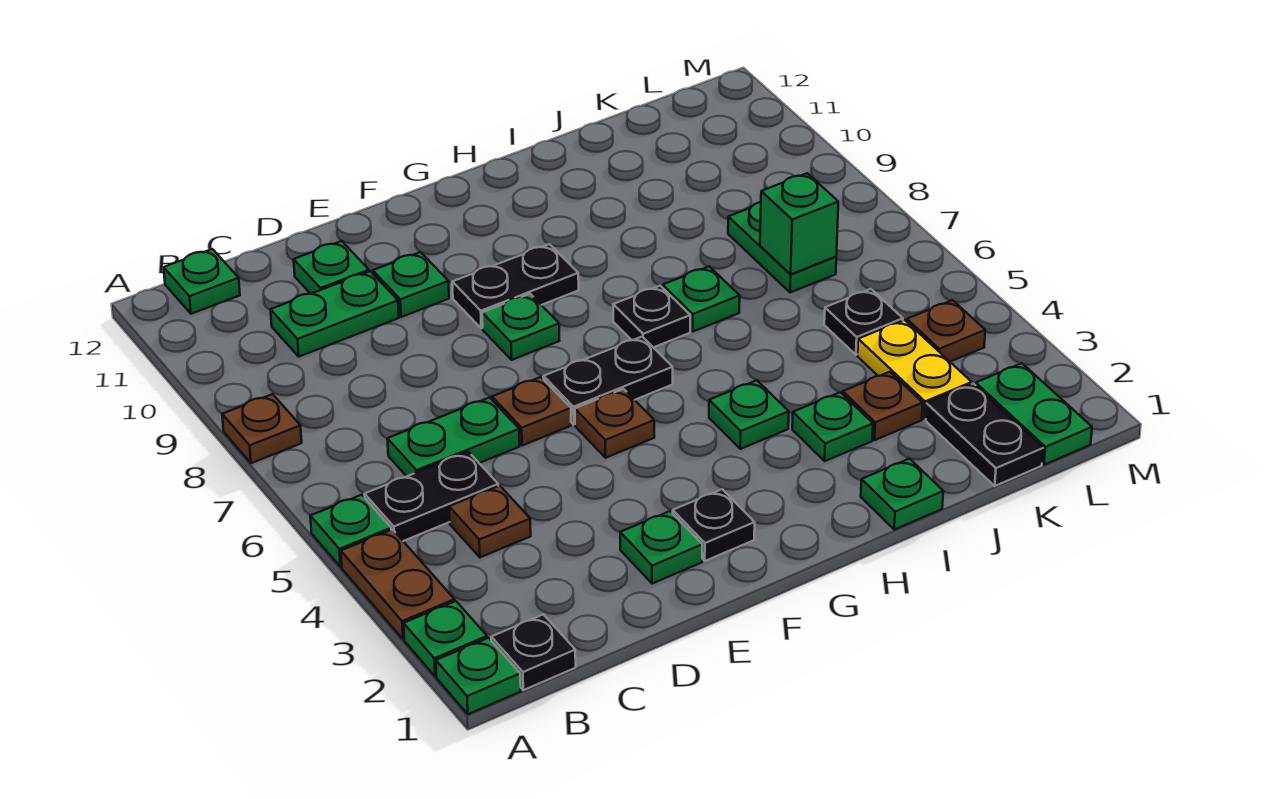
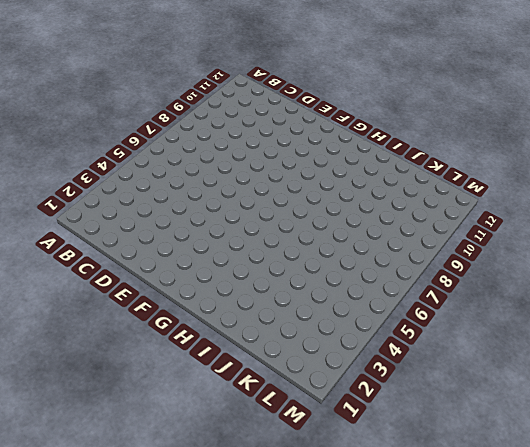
none -> green 1x1 plate [436,638,521,714]
none -> green 1x1 plate [404,601,487,676]
none -> brown 1x2 plate [341,530,455,639]
none -> green 1x1 plate [310,495,391,567]

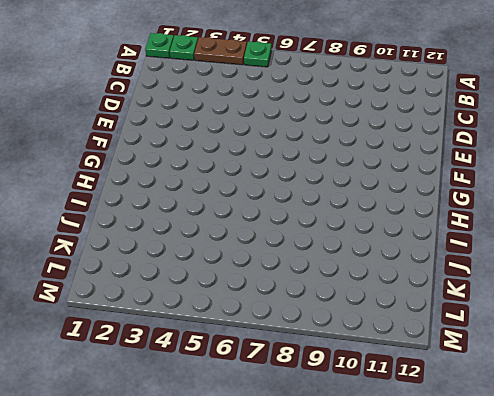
none -> brown 1x1 plate [222,394,302,463]
none -> black 1x1 plate [491,614,576,690]
none -> black 1x2 plate [365,452,498,541]
none -> green 1x1 plate [164,249,240,314]

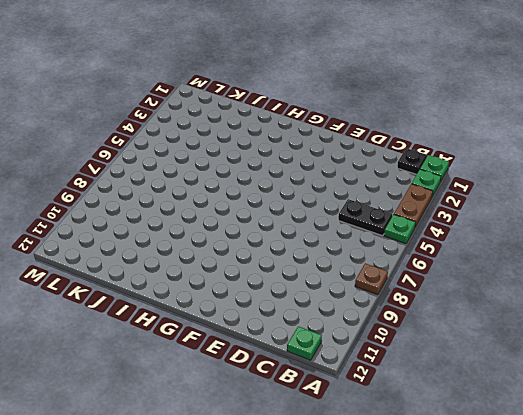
none -> brown 1x1 plate [449,486,531,557]
none -> green 1x2 plate [387,398,520,476]
none -> green 1x2 plate [270,271,399,357]
none -> green 1x1 plate [294,241,369,294]

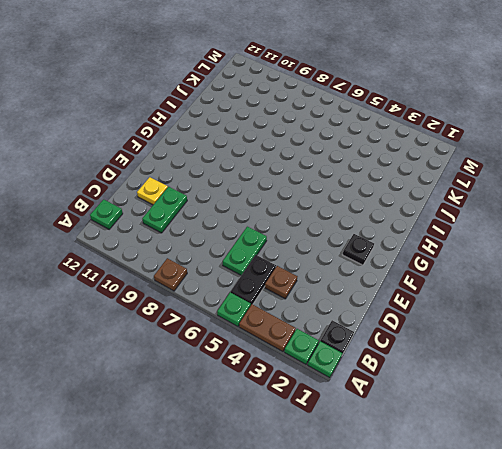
yellow 1x1 plate [137,177,168,205] -> green 1x1 plate [294,241,369,294]
none -> green 1x1 plate [620,511,702,584]
none -> brown 1x1 plate [492,377,571,446]
none -> green 1x1 plate [373,252,449,317]
none -> brown 1x1 plate [575,389,654,458]

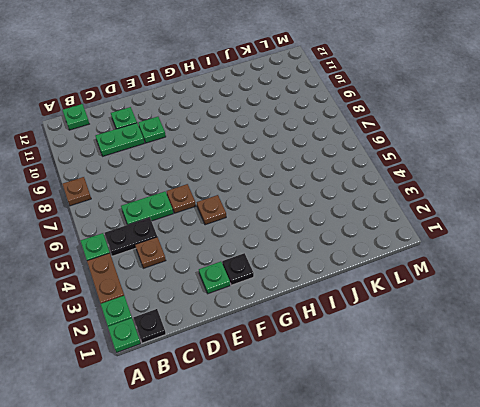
none -> black 1x2 plate [543,337,673,424]
none -> green 1x1 plate [482,294,559,360]
none -> black 1x2 plate [452,244,579,328]
none -> green 1x1 plate [709,380,789,449]

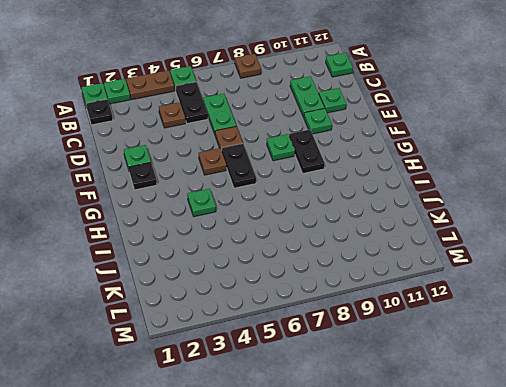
none -> black 1x1 plate [613,286,690,348]
none -> green 1x1 plate [861,459,943,530]
none -> green 1x1 plate [792,392,873,461]
none -> green 1x1 plate [663,267,740,331]

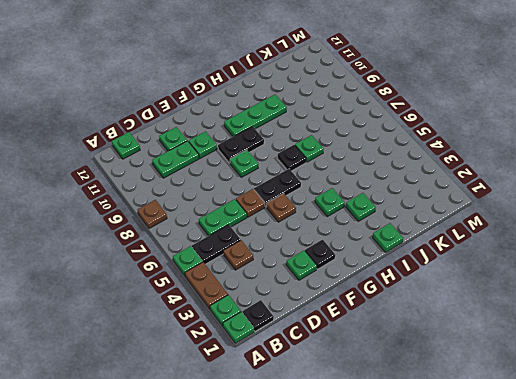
green 1x3 plate [224,95,287,136] -> none
none -> brown 1x1 plate [843,372,923,440]
none -> black 1x2 plate [926,384,1043,486]
none -> yellow 1x2 plate [858,320,972,419]
none -> black 1x1 plate [824,289,903,355]

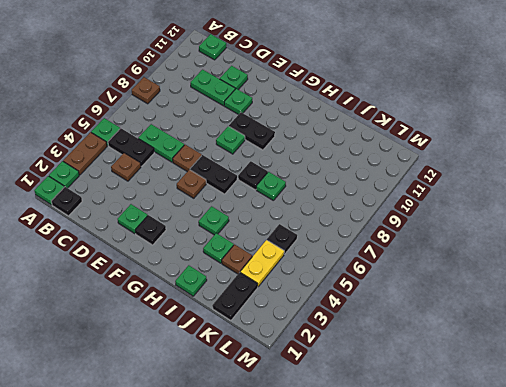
none -> green 1x2 plate [728,202,836,293]
none -> green 1x2 plate [976,363,1092,465]
none -> brown 1x1 plate [906,300,985,362]
none -> green 1x1 brick [760,173,838,274]

